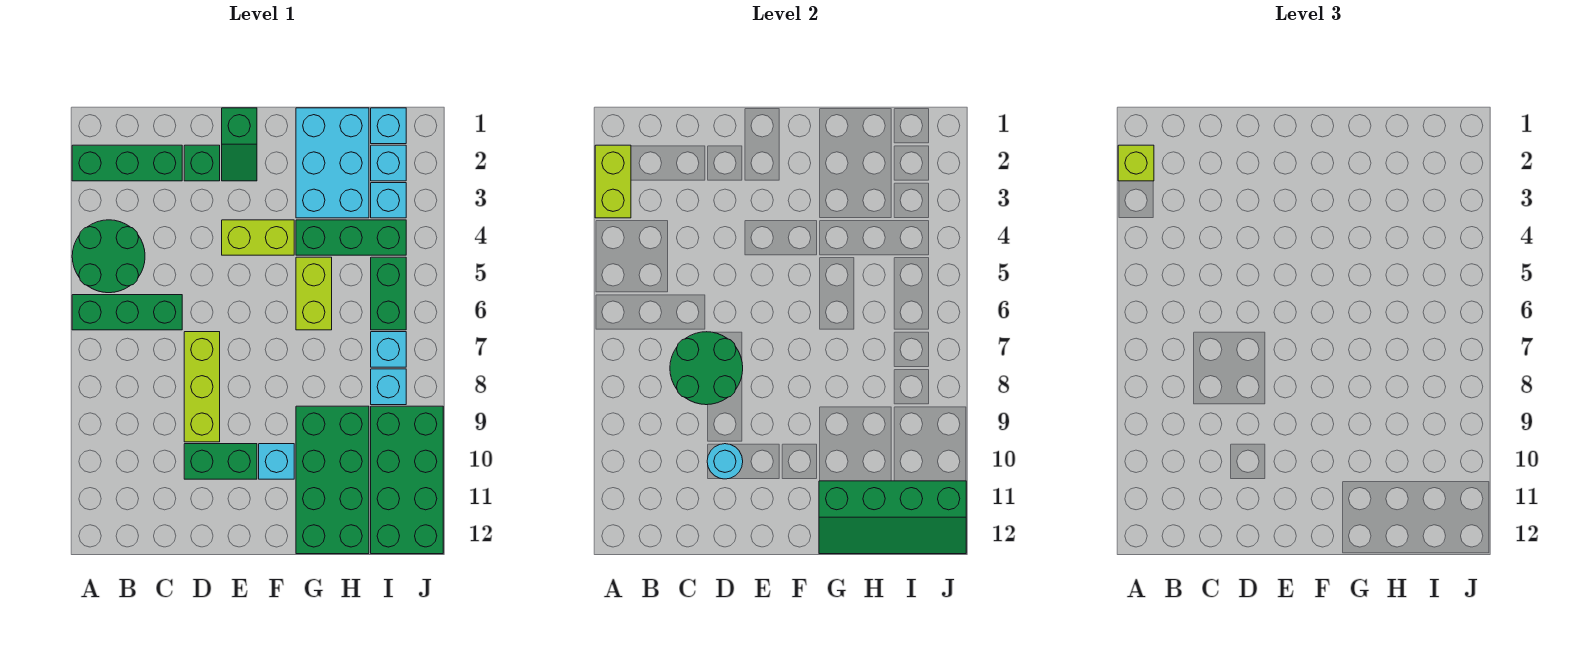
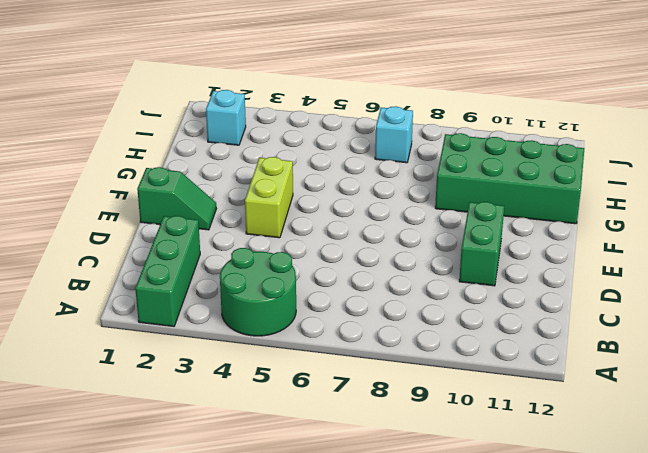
none -> green 1x3 brick [72,295,182,330]
none -> green 1x1 brick [184,145,220,181]
none -> lime 1x3 brick [184,332,220,442]

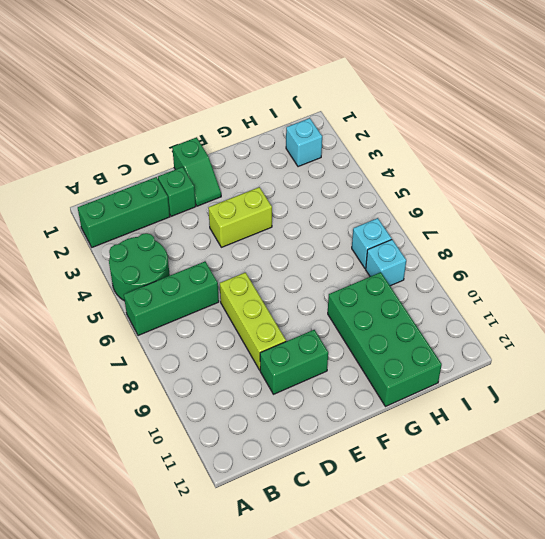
none -> cyan 1x1 brick [259,444,294,479]
none -> cyan 2x3 brick [296,108,369,218]
none -> green 1x3 brick [296,220,406,255]

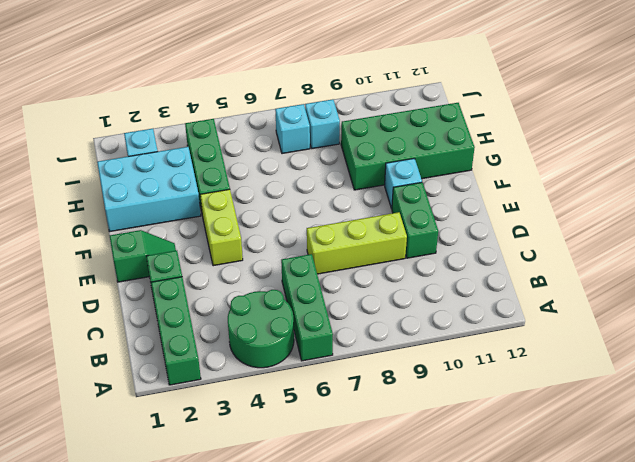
none -> lime 1x2 brick [296,257,332,330]
none -> cyan 1x1 brick [371,108,406,144]
none -> cyan 1x1 brick [371,183,406,218]

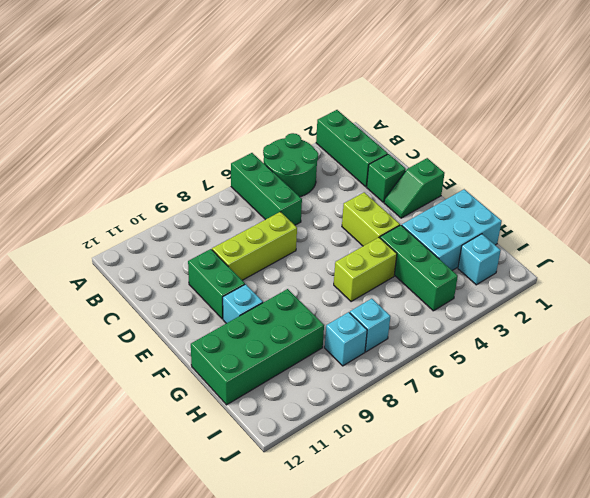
none -> cyan 1x1 brick [371,108,406,144]
none -> cyan 1x1 brick [371,183,406,218]
none -> green 1x2 brick [371,257,406,330]

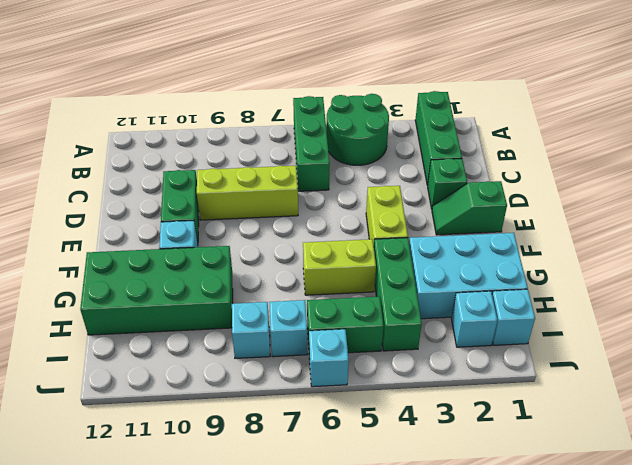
cyan 1x1 brick [309,329,349,387] -> cyan 1x1 brick moved to [371,183,406,218]
none -> green 2x4 brick [371,406,443,554]
none -> lime 1x2 brick [595,145,631,218]
none -> green 2x2 round brick [670,332,743,405]

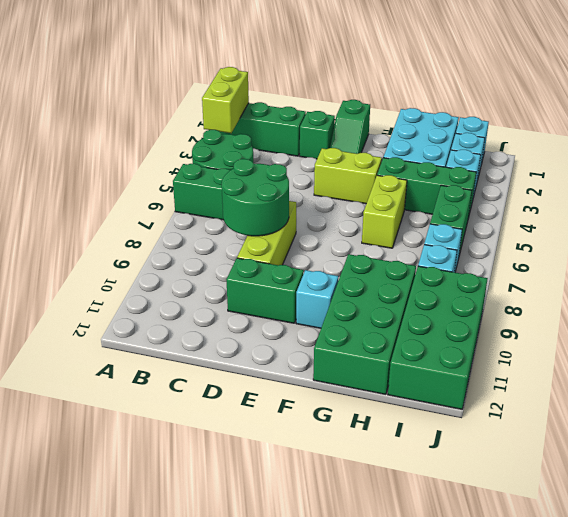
none -> cyan 1x1 round brick [707,444,743,479]
none -> green 2x4 slope [819,481,966,554]
none -> lime 1x1 brick [1118,145,1154,181]

